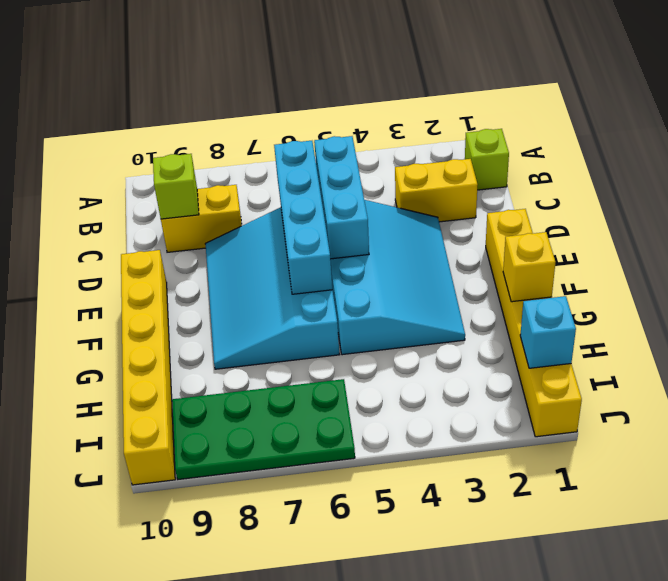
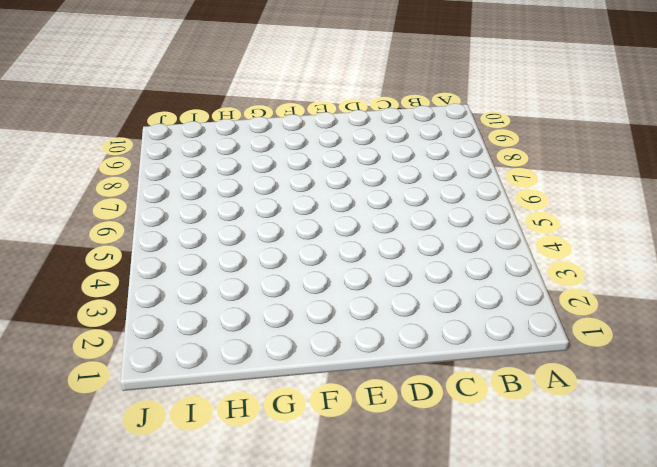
none -> lime 1x1 brick [465,129,509,190]
none -> yellow 1x2 brick [395,159,478,222]
none -> yellow 1x2 brick [161,185,242,252]

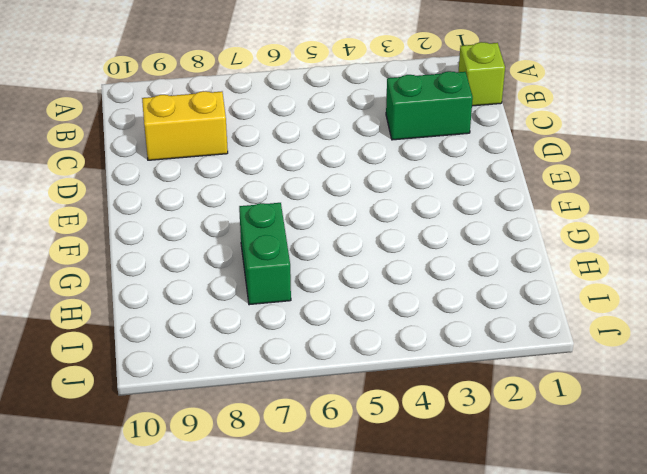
green 1x2 brick [386,71,473,140] -> yellow 1x2 brick [395,159,478,222]
green 1x2 brick [239,203,291,305] -> cyan 3x4 slope [206,207,339,369]
none -> cyan 3x4 slope [330,200,465,355]
none -> yellow 1x6 brick [486,209,582,437]
none -> yellow 1x6 brick [121,250,175,485]

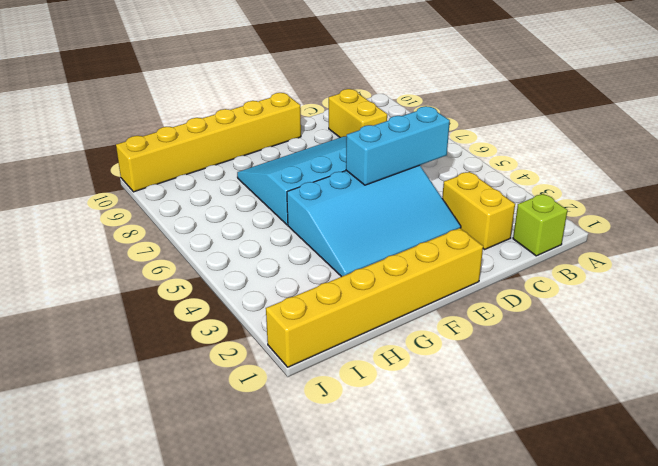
none -> green 2x4 plate [172,379,355,479]
none -> cyan 1x4 brick [274,141,332,294]
none -> lime 1x1 brick [153,154,199,219]

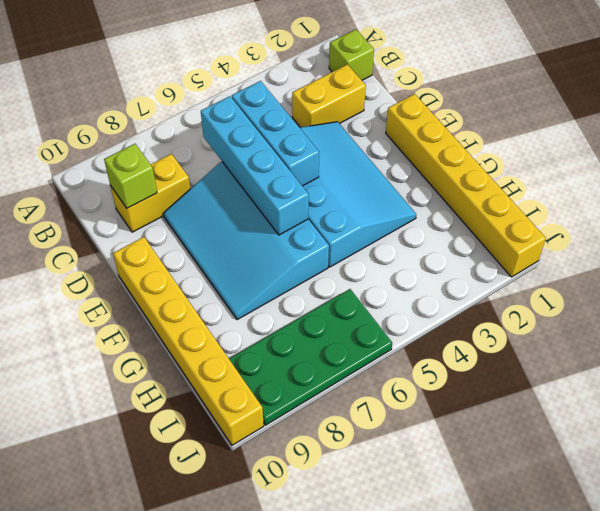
none -> yellow 1x1 brick [503,232,555,302]
none -> cyan 1x1 brick [520,296,576,368]

